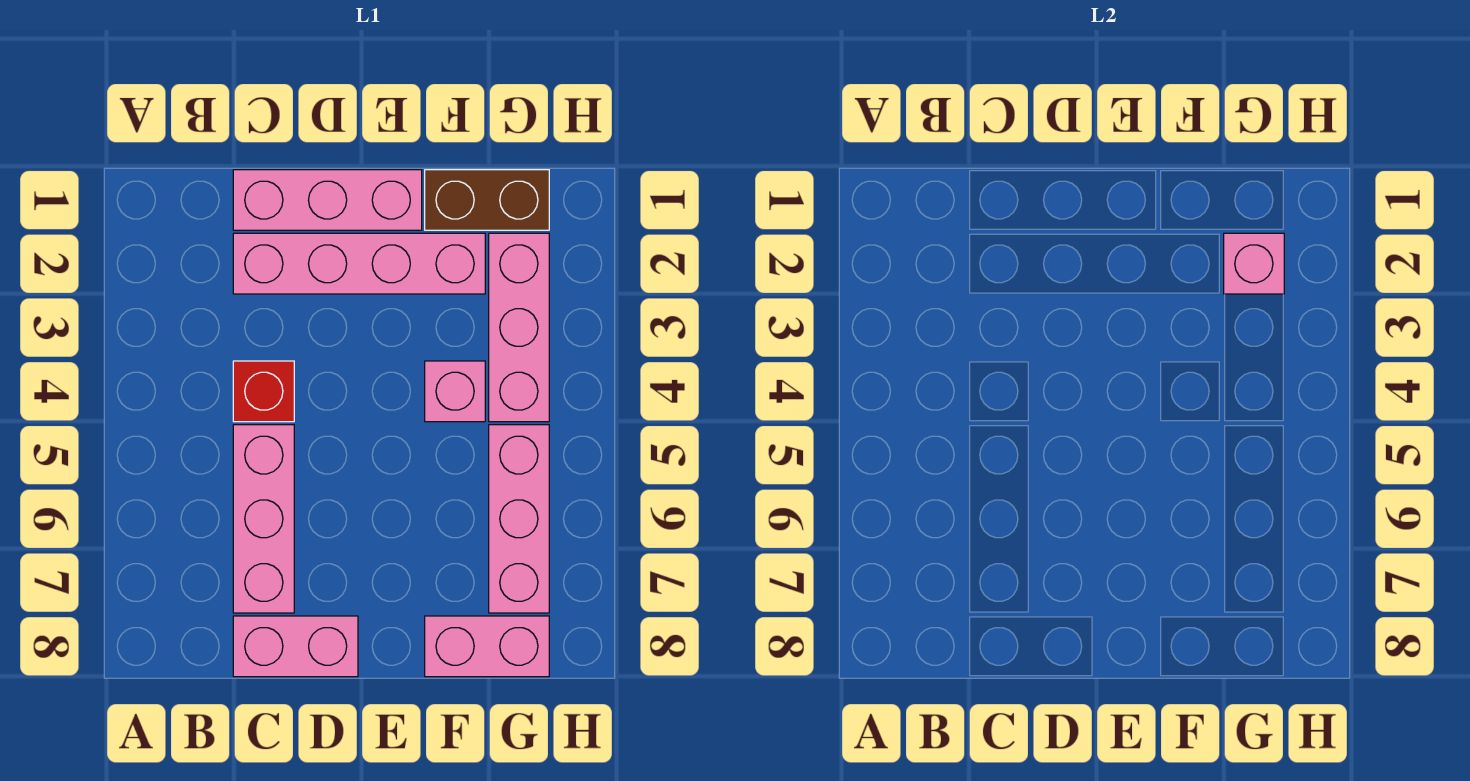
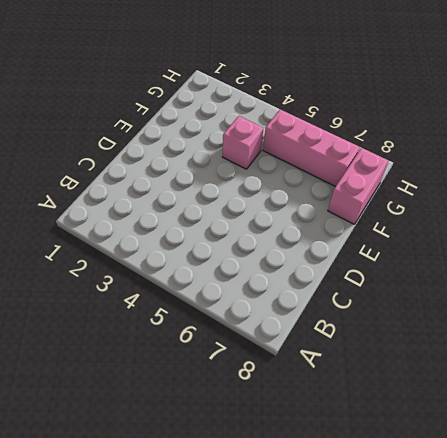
none -> pink 1x3 brick [233,170,422,230]
none -> pink 1x4 brick [233,233,485,294]

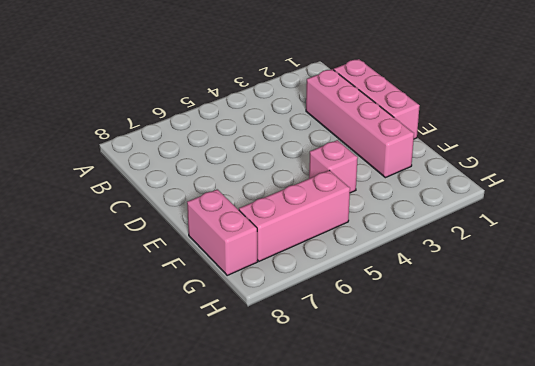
none -> red 1x1 brick [233,361,294,422]
none -> pink 1x3 brick [233,425,294,613]

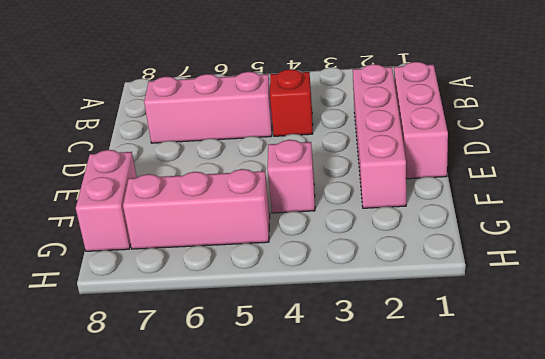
none -> pink 1x2 brick [233,616,358,677]
none -> brown 1x2 brick [425,170,549,230]

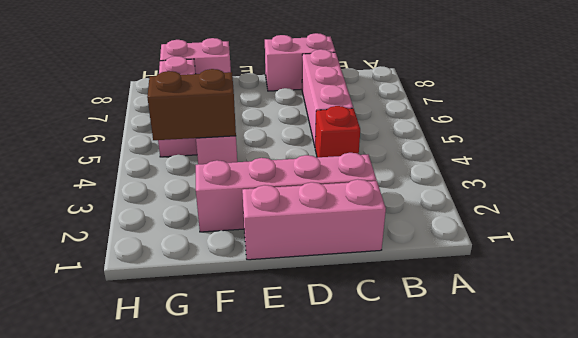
brown 1x2 brick [147,69,236,140] -> brown 1x2 brick moved to [425,170,549,230]
none -> pink 1x3 brick [489,233,549,422]
none -> pink 1x1 brick [1224,233,1284,294]

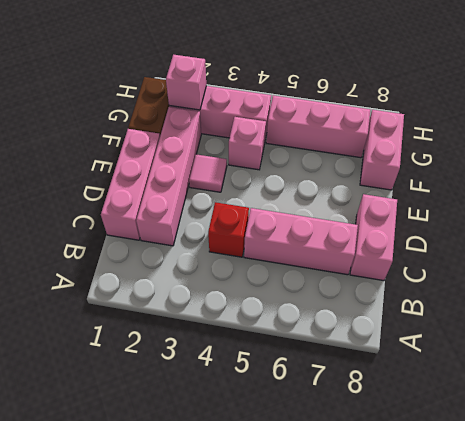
pink 1x1 tile [189,154,227,192] -> none

